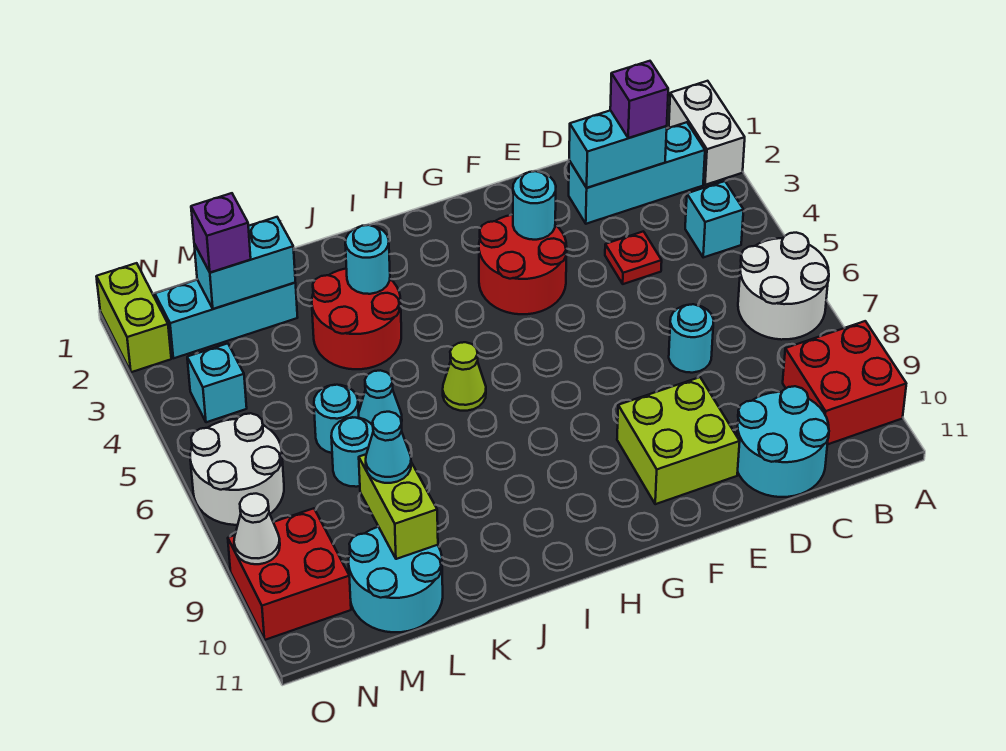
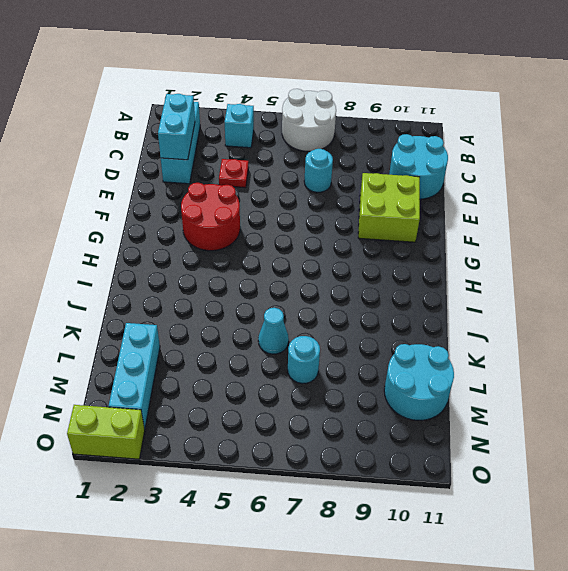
none -> white 1x2 brick [669,81,745,185]
none -> red 2x2 brick [783,321,906,445]
none -> lime 1x1 cone [443,342,486,411]
none -> red 2x2 round brick [312,269,401,369]

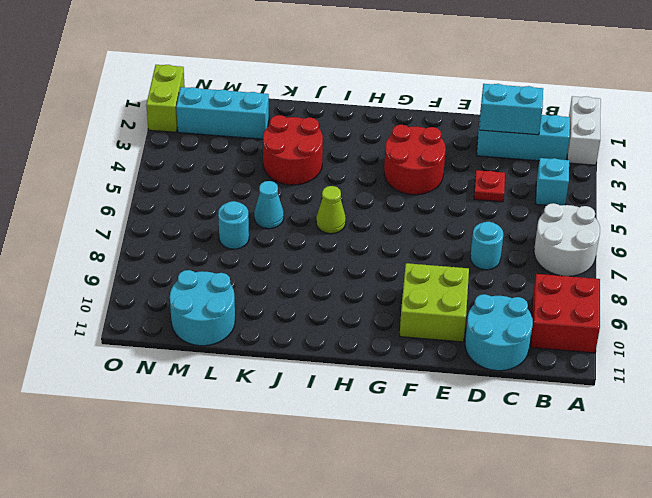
none -> cyan 1x1 round brick [314,385,359,453]
none -> cyan 1x1 brick [187,344,247,422]
none -> white 2x2 round brick [190,413,284,525]
none -> red 2x2 brick [228,508,351,640]

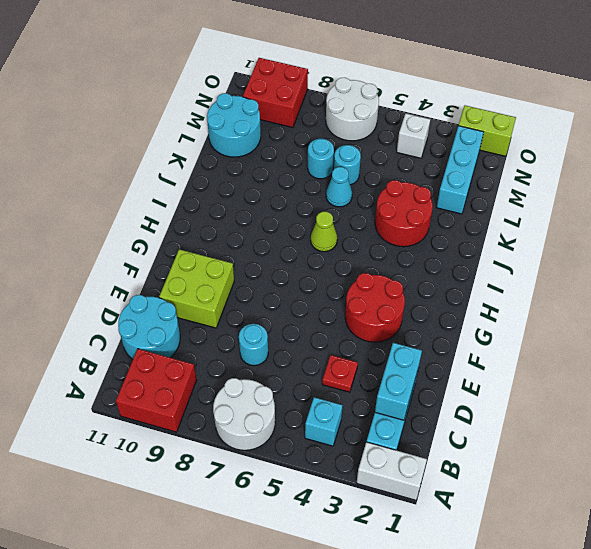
white 1x1 brick [397,114,430,158] -> cyan 1x1 brick [187,344,247,422]
none -> cyan 1x1 round brick [513,171,556,240]
none -> cyan 1x1 round brick [345,225,390,294]
none -> cyan 1x2 brick [194,217,295,309]
none -> lime 1x2 brick [359,454,438,559]

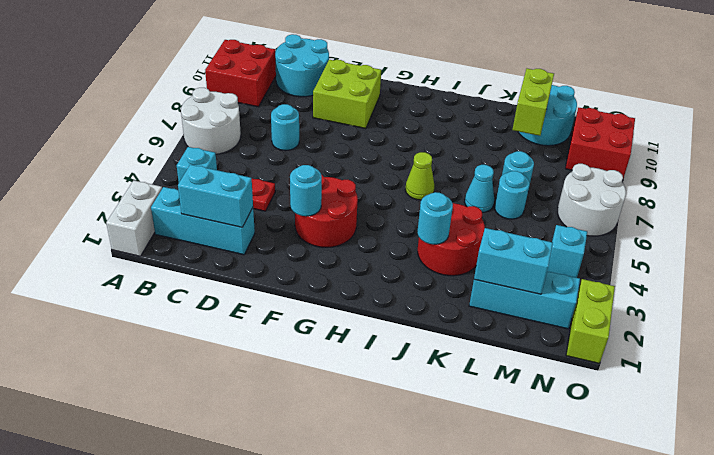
none -> white 1x1 cone [234,494,280,564]
none -> purple 1x1 brick [610,61,668,138]
none -> cyan 1x1 cone [366,412,411,483]
none -> purple 1x1 brick [191,193,251,272]

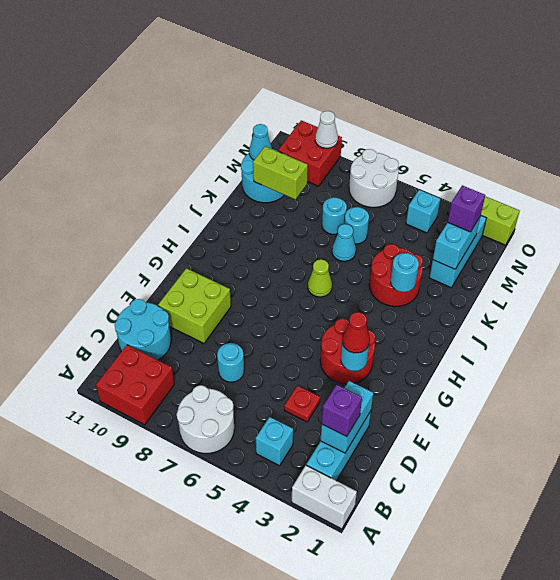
red 1x1 cone [342,312,370,353] -> none
cyan 1x1 cone [249,124,272,160] -> cyan 1x1 cone moved to [366,412,411,483]

